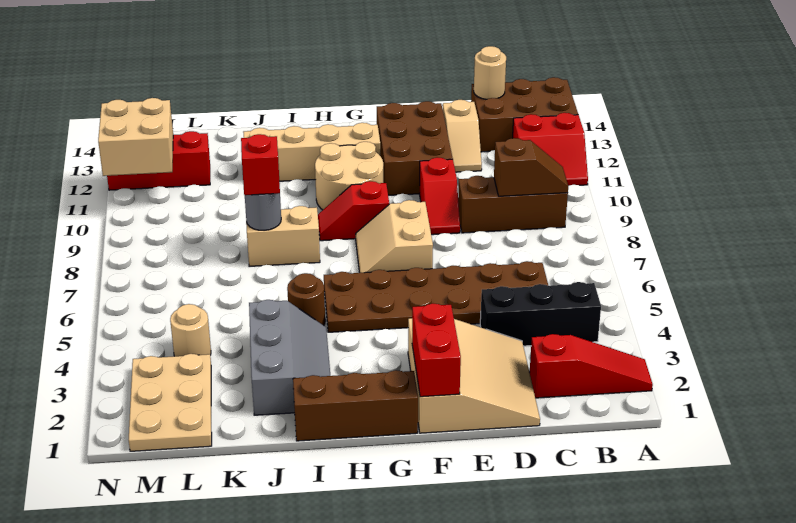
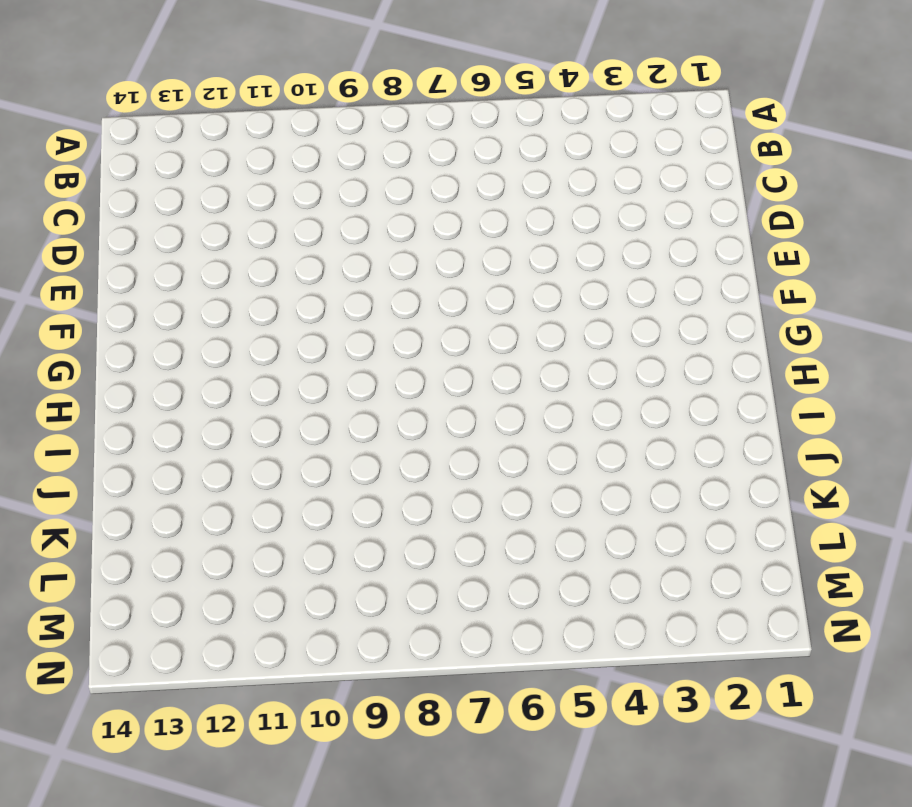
none -> red 1x3 slope [530,334,653,398]
none -> red 2x2 slope [513,113,588,186]
none -> brown 2x3 brick [471,77,578,152]

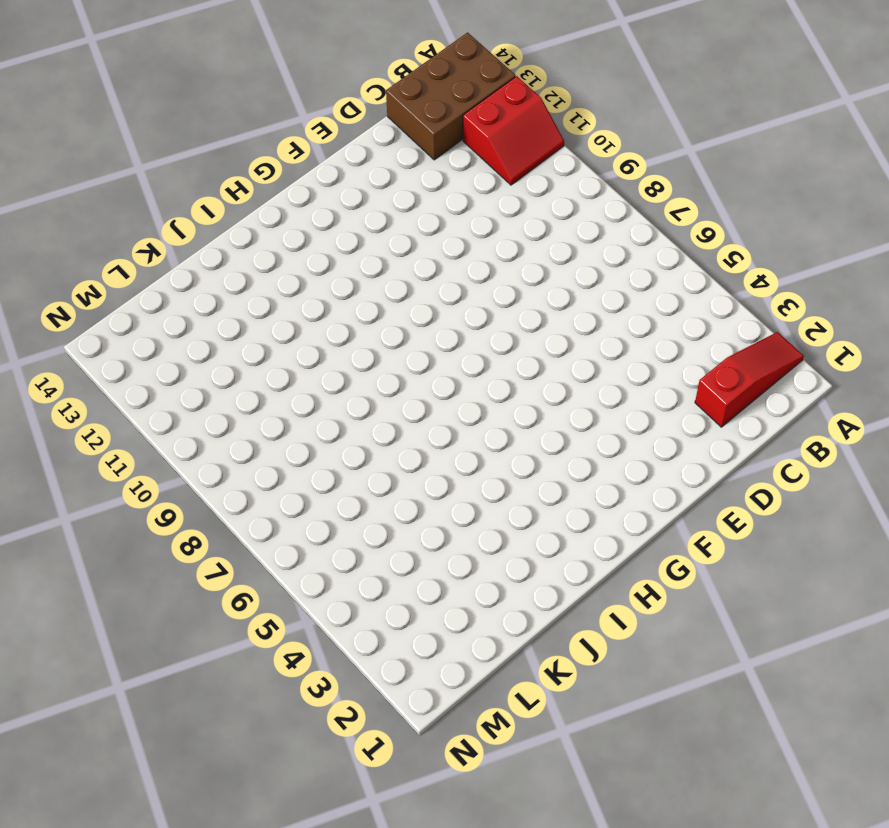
none -> black 1x3 brick [480,282,601,346]
none -> brown 1x3 brick [458,176,568,233]
none -> brown 2x6 plate [324,261,548,332]

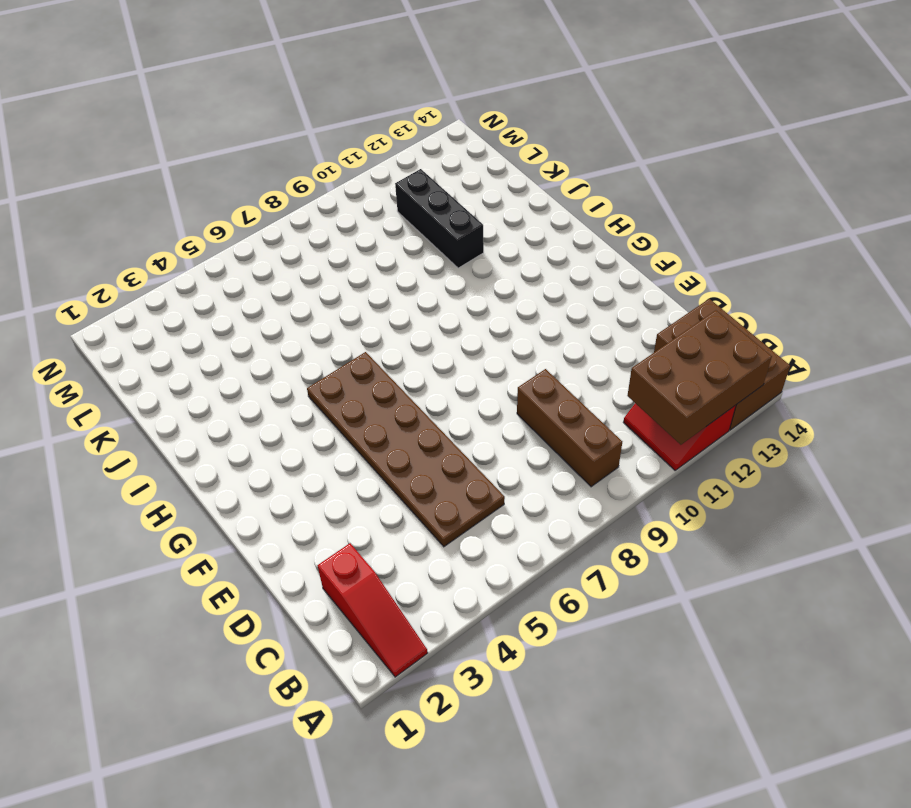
brown 2x3 brick [627,310,772,445] -> brown 2x3 brick moved to [377,101,453,195]
black 1x3 brick [395,169,484,268] -> black 1x3 brick moved to [480,282,601,346]
none -> tan 3x3 slope [408,318,540,433]
none -> tan 1x2 slope [443,100,482,172]
none -> red 1x2 slope [419,157,460,235]

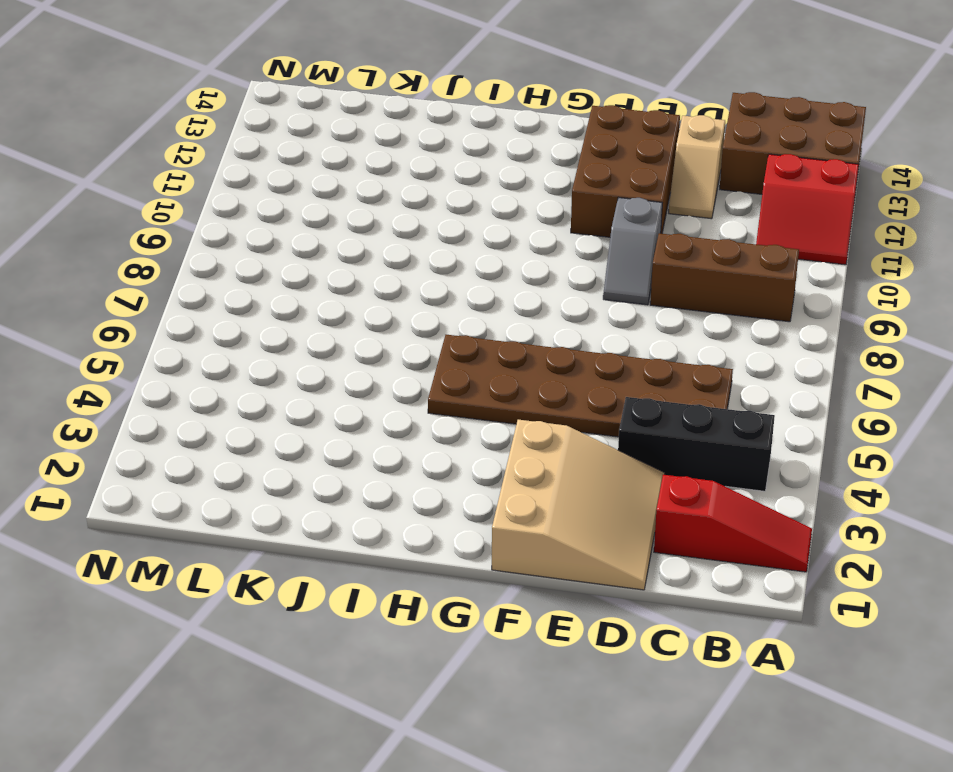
grey 1x2 slope [603,198,662,305] -> red 1x2 slope [419,157,460,235]
none -> tan 2x2 slope [356,200,433,273]
none -> brown 1x3 brick [293,370,418,441]
none -> red 1x2 slope [318,181,389,241]

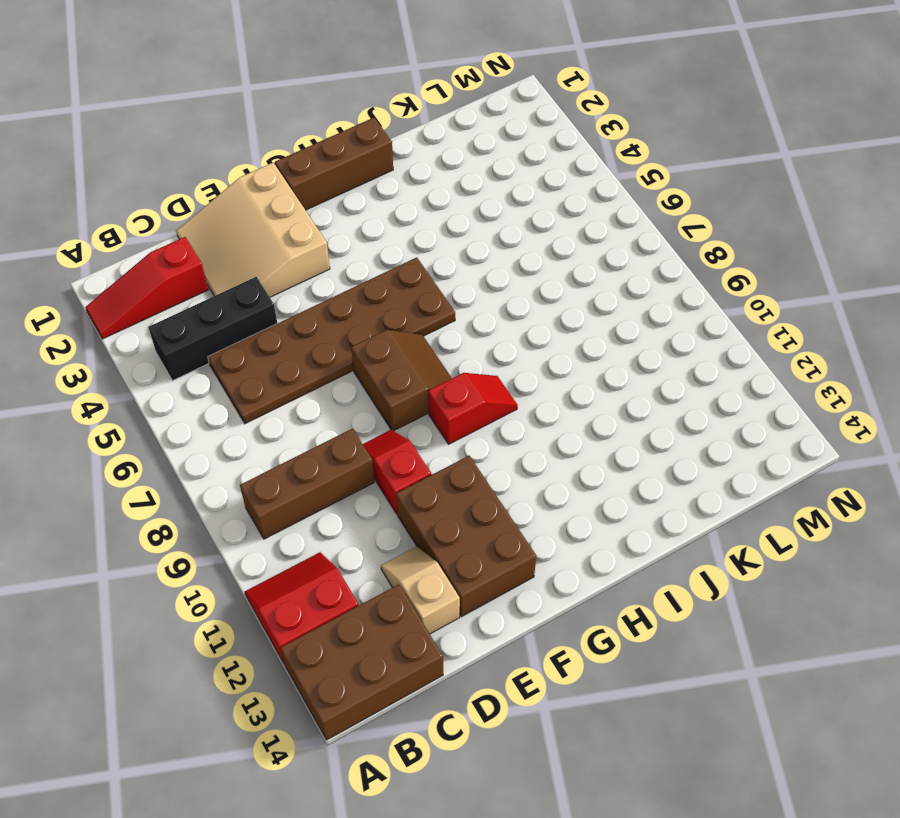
brown 2x2 slope [351,330,452,431] -> tan 2x2 slope [356,200,433,273]
none -> tan 2x2 round brick [315,142,383,210]
none -> tan 1x4 brick [243,123,380,181]
none -> grey 2x3 slope [249,300,330,415]

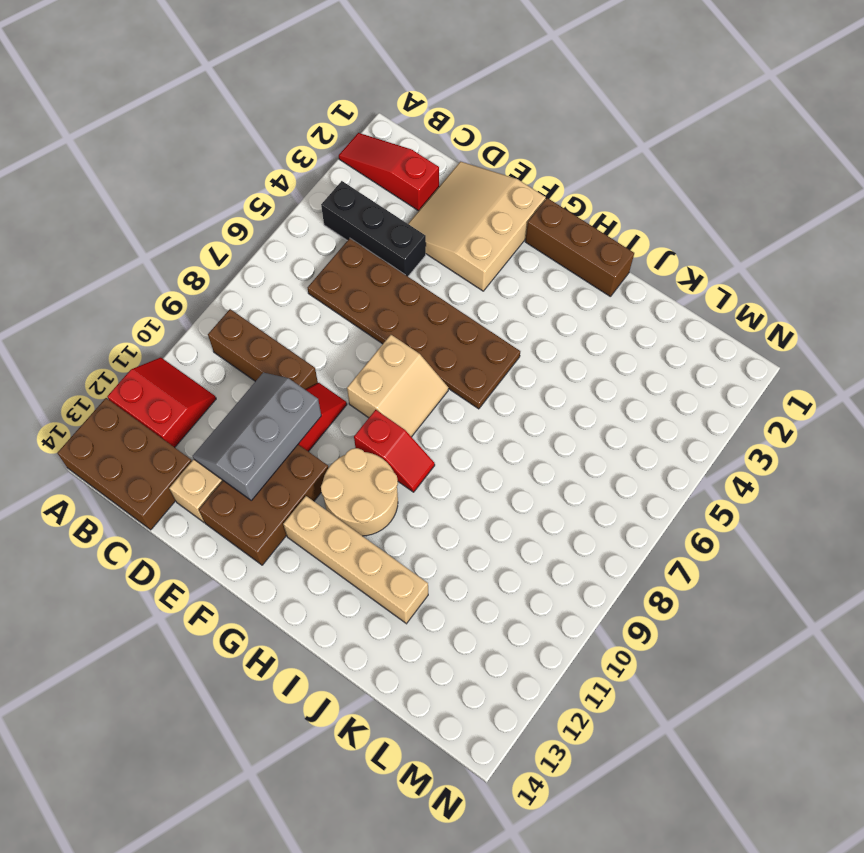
grey 2x3 slope [193,373,321,500] -> grey 2x3 slope moved to [249,300,330,415]
none -> brown 1x1 round brick [287,273,325,325]
none -> tan 1x2 brick [246,206,320,266]
none -> tan 2x3 plate [129,354,212,451]

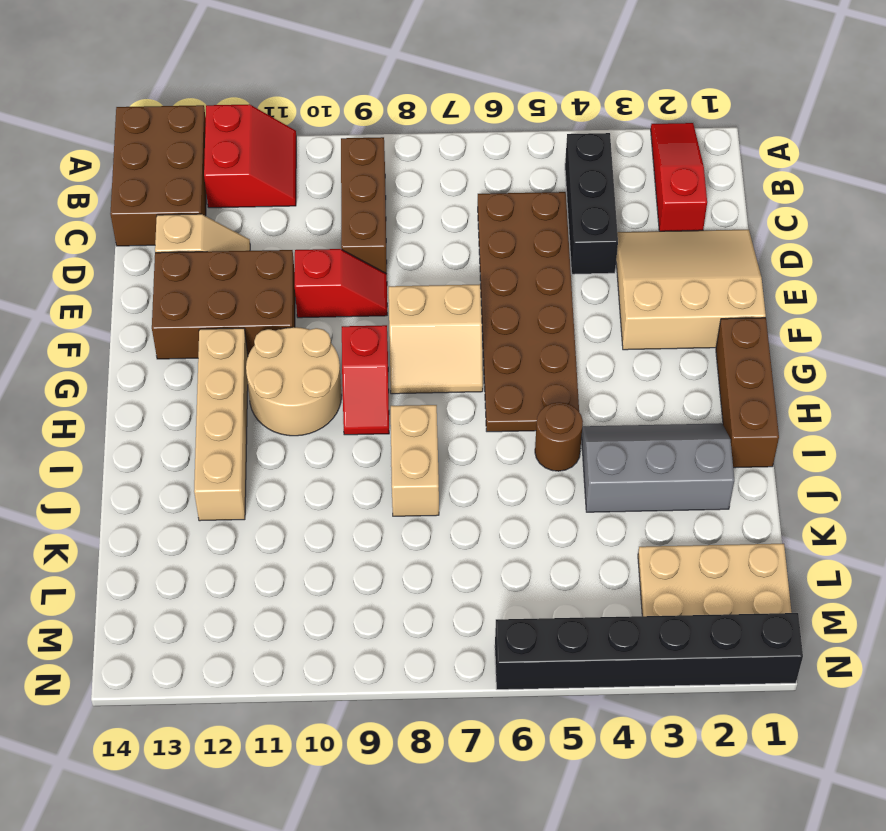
black 1x6 brick [495,613,803,690] -> none
none -> tan 1x1 round brick [170,304,211,356]
none -> red 1x3 brick [107,131,210,190]
none -> brown 1x2 slope [494,138,568,196]

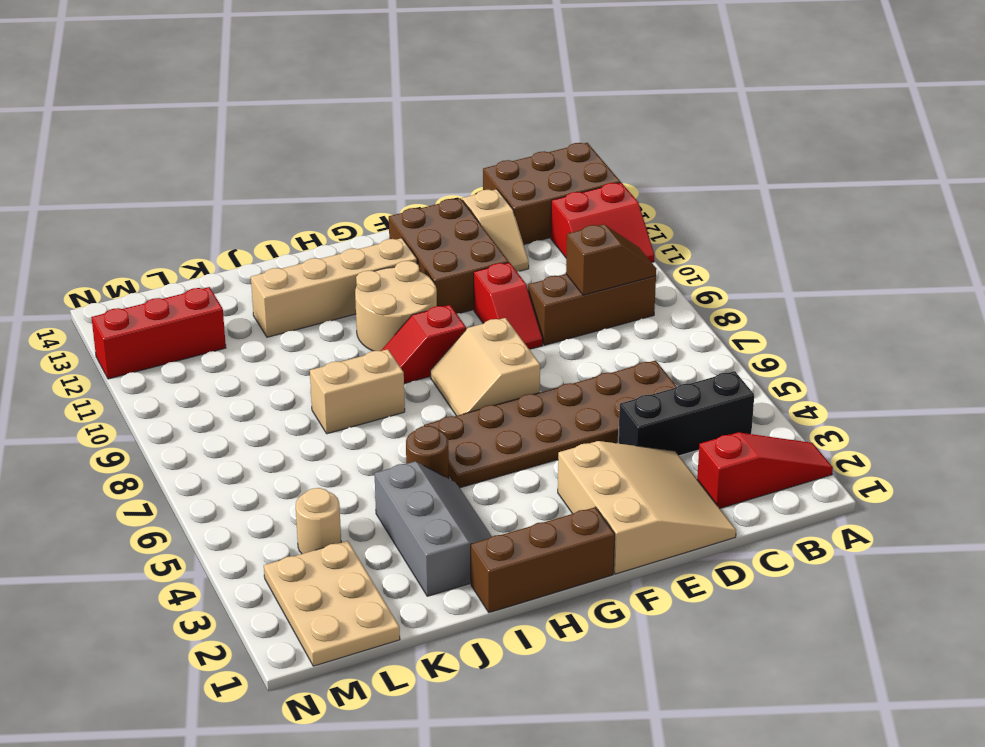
none -> tan 1x1 round brick [474,46,506,99]
none -> red 1x2 brick [412,303,461,397]
none -> grey 1x1 round brick [245,193,281,230]

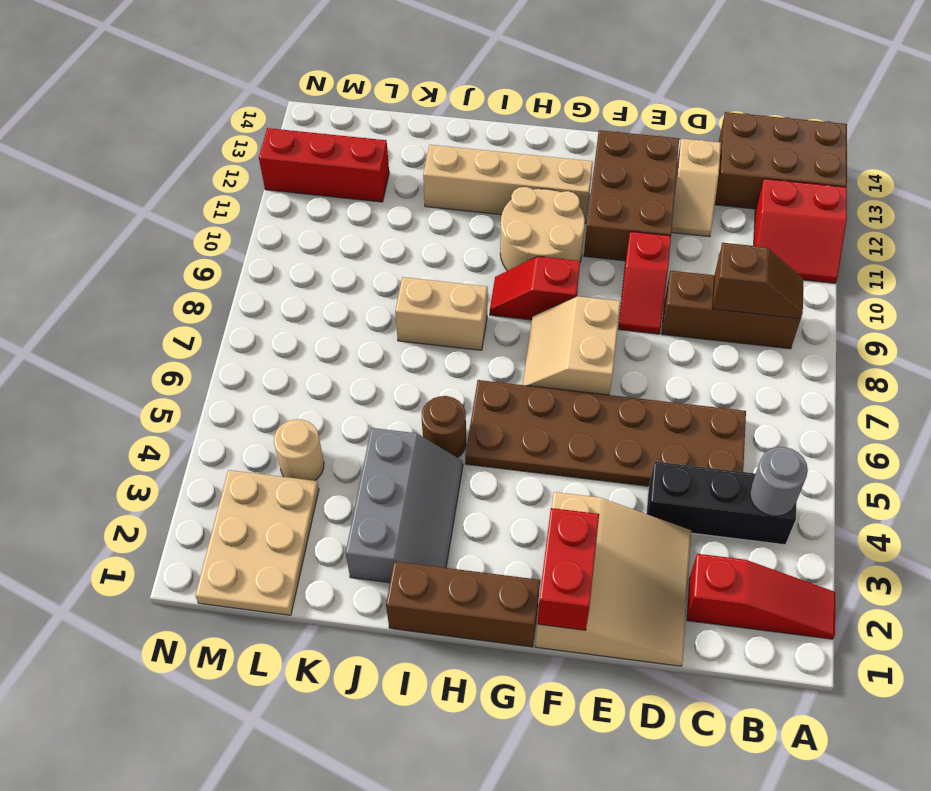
grey 1x1 round brick [750,447,808,516] -> grey 1x1 round brick moved to [245,193,281,230]
none -> tan 1x1 round brick [474,46,506,99]
none -> tan 2x2 brick [98,98,173,176]
none -> red 1x1 brick [241,134,280,195]

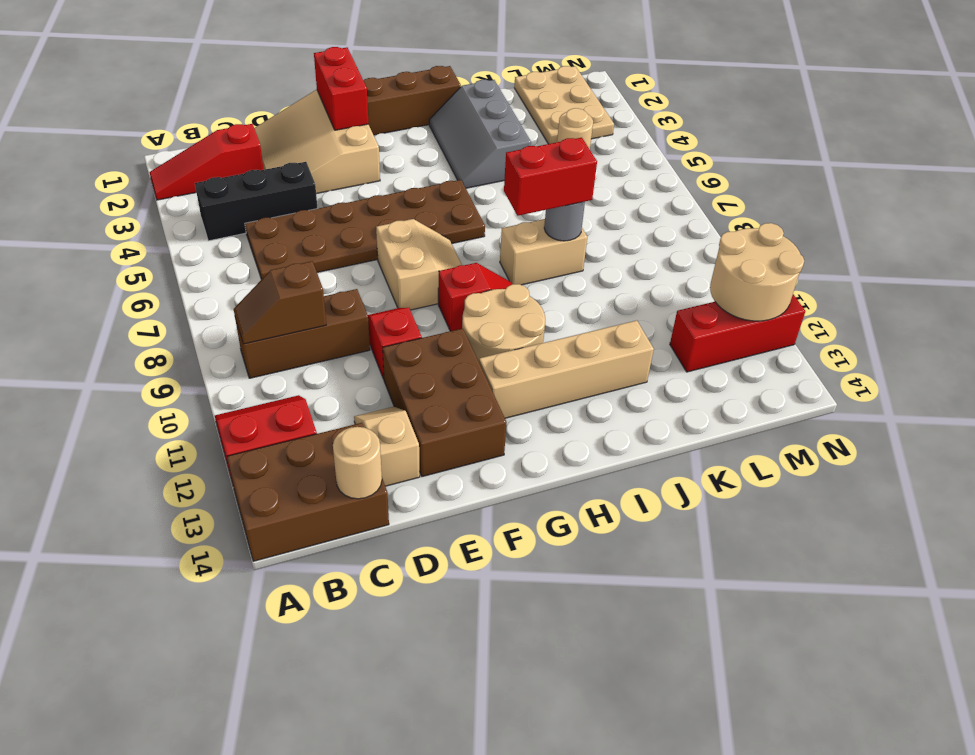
red 1x2 brick [504,138,597,216] -> red 1x1 brick [241,134,280,195]
tan 2x2 round brick [710,223,804,321] -> tan 2x2 brick [98,98,173,176]
none -> brown 1x1 round brick [287,273,325,325]

